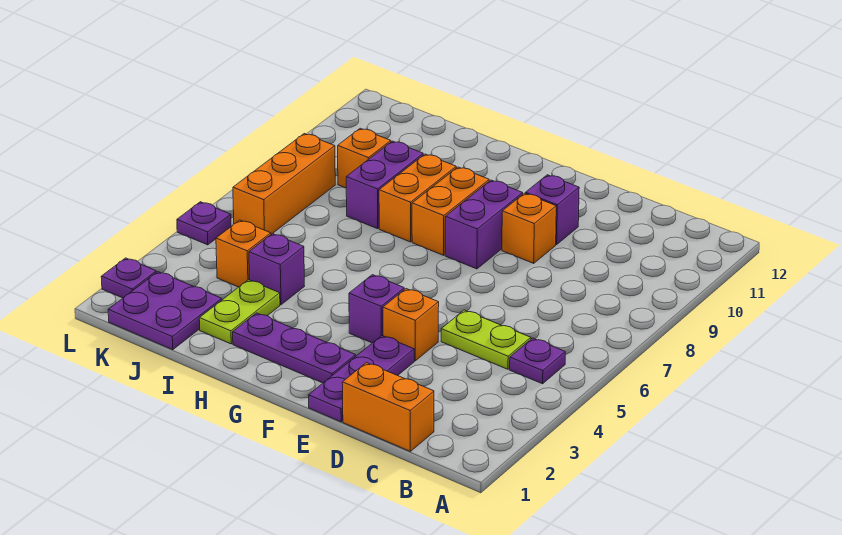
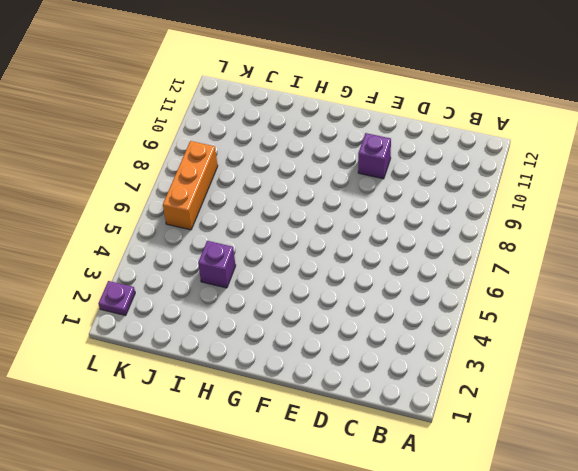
none -> purple 1x1 plate [510,338,565,384]
none -> orange 1x2 brick [342,363,434,451]
none -> lime 1x2 plate [441,310,531,369]

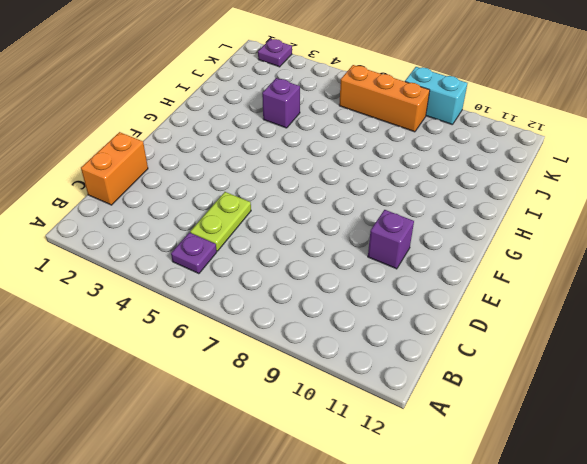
cyan 1x2 brick [405,67,467,125] -> none
none -> purple 1x3 plate [309,336,414,422]
none -> orange 1x1 brick [383,289,439,361]
none -> orange 1x1 brick [502,193,556,263]

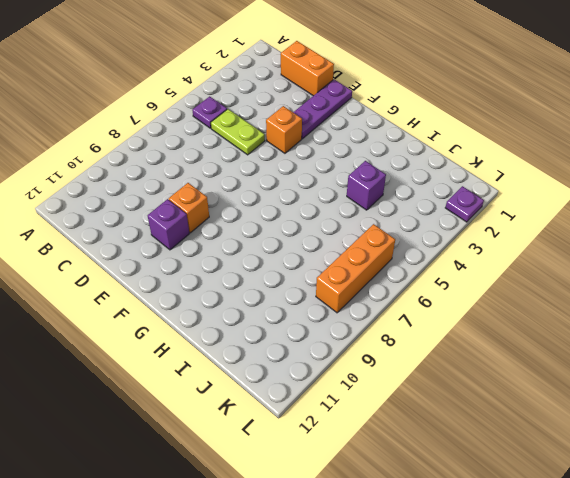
none -> purple 1x3 plate [233,313,356,383]
none -> purple 1x1 brick [349,275,404,343]
none -> purple 1x2 brick [445,180,523,269]

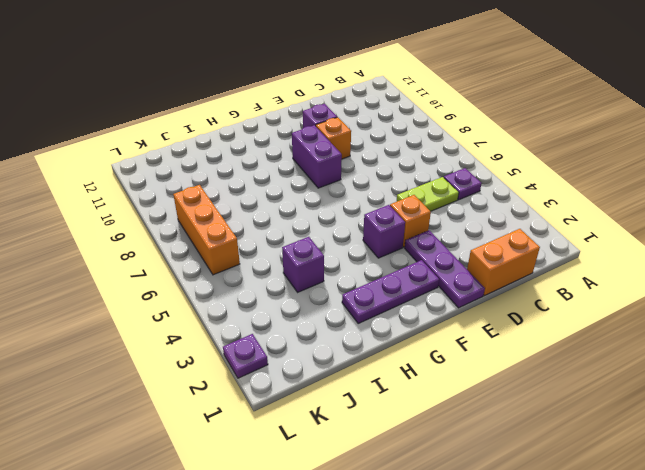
none -> orange 1x2 brick [412,167,489,255]
none -> orange 1x2 brick [379,154,456,242]
none -> lime 1x2 plate [199,280,280,344]

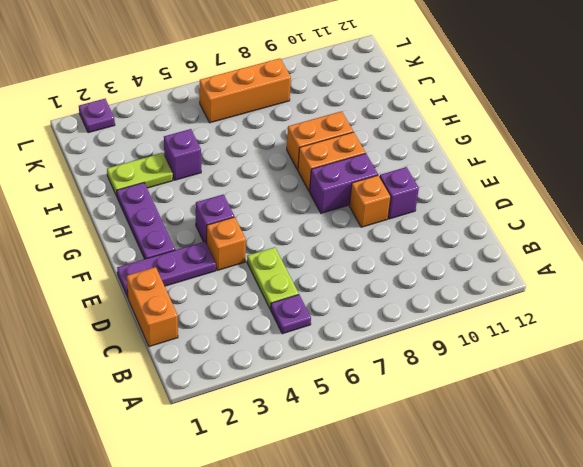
none -> purple 1x2 brick [346,141,423,229]
none -> purple 2x2 plate [108,272,222,350]
none -> orange 1x1 brick [216,220,271,287]

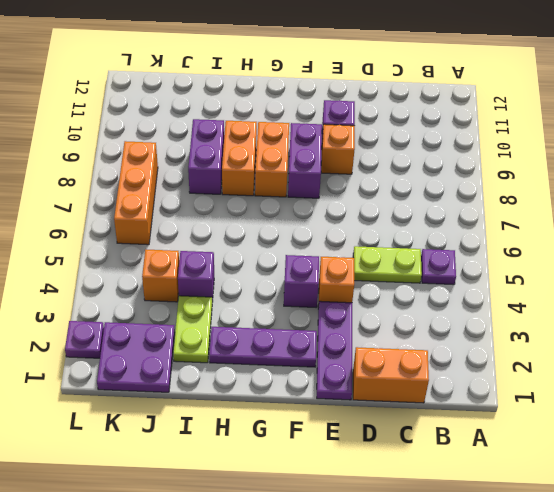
none -> orange 1x1 brick [338,128,391,188]
none -> purple 1x1 plate [177,202,231,245]

